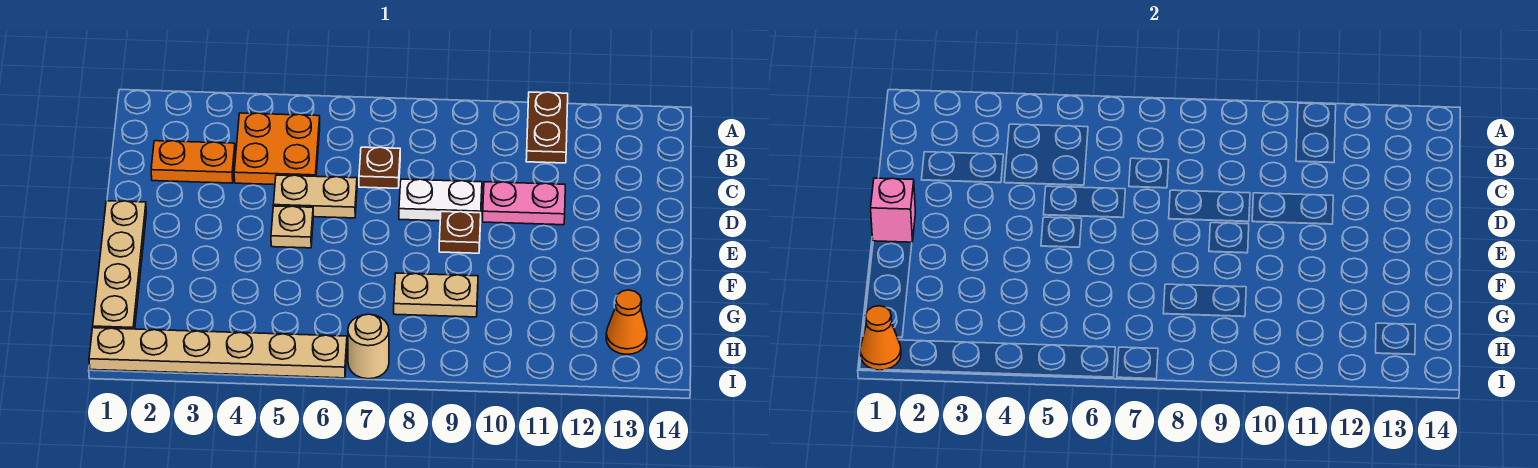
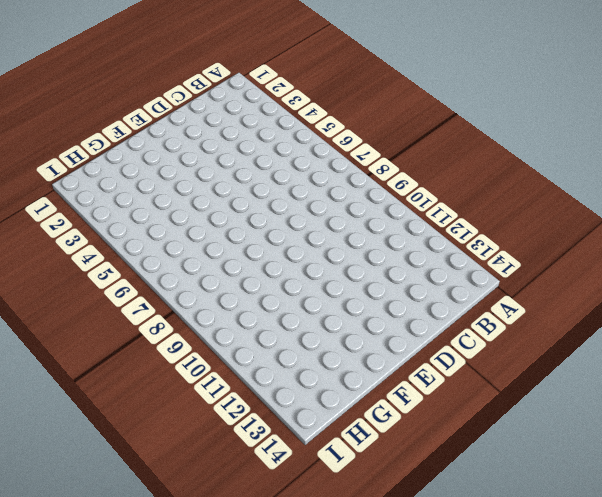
none -> brown 1x2 plate [526,92,568,163]
none -> orange 2x2 plate [234,113,320,185]
none -> orange 1x2 plate [151,141,235,183]

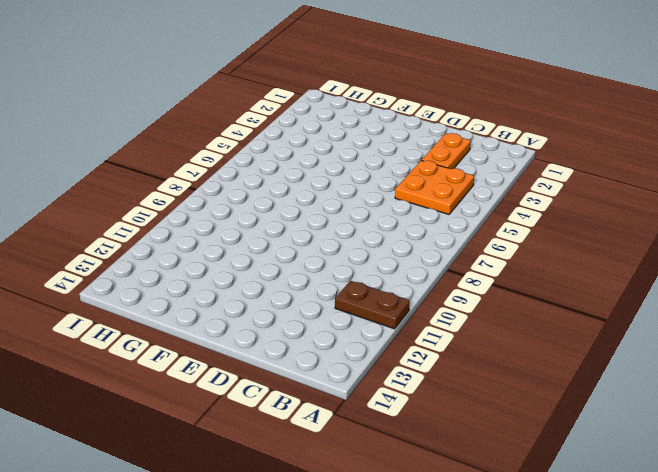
none -> brown 1x1 plate [359,147,400,188]
none -> tan 1x2 plate [273,175,357,218]
none -> white 1x2 plate [399,179,482,221]

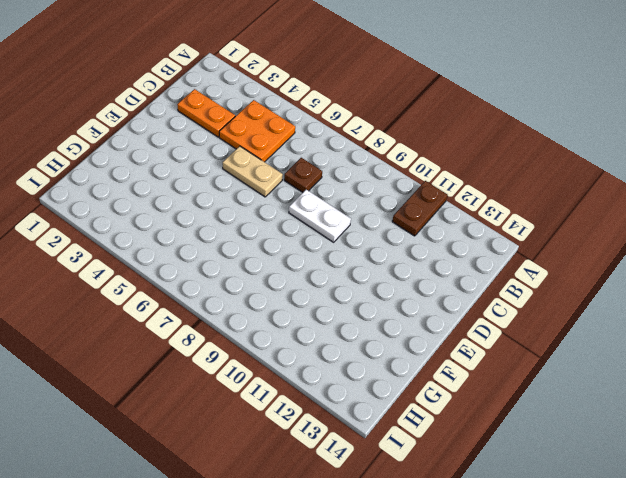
none -> pink 1x2 plate [483,182,565,225]
none -> tan 1x4 plate [93,201,146,329]
none -> tan 1x1 plate [271,206,313,248]

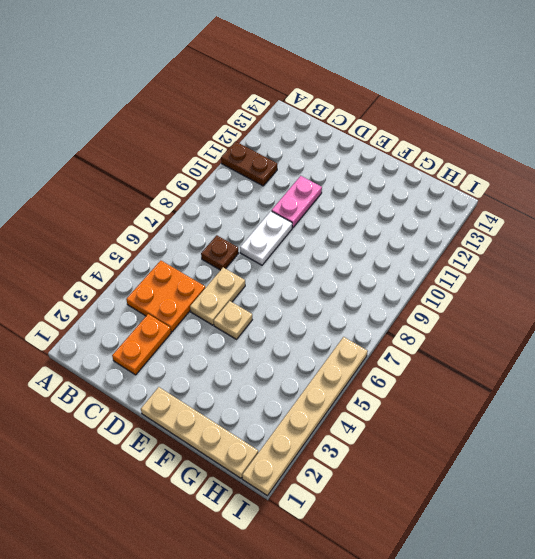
none -> brown 1x1 plate [439,212,481,253]
none -> tan 1x2 plate [394,273,478,317]
none -> orange 1x1 cone [606,290,647,354]

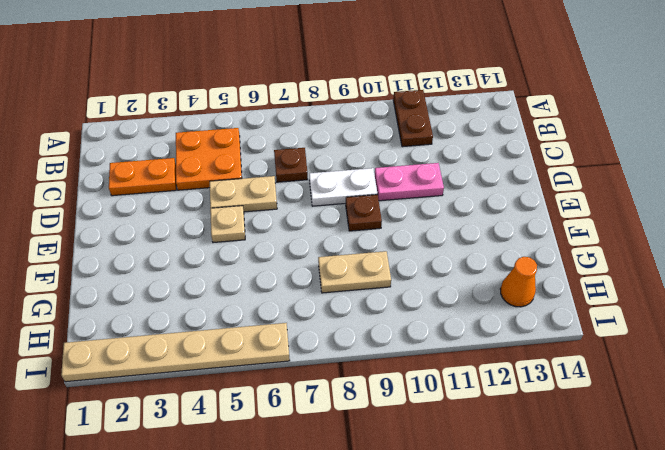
none -> tan 1x4 plate [93,201,146,329]
none -> tan 1x1 round brick [348,314,389,379]
none -> pink 1x1 brick [871,178,915,242]

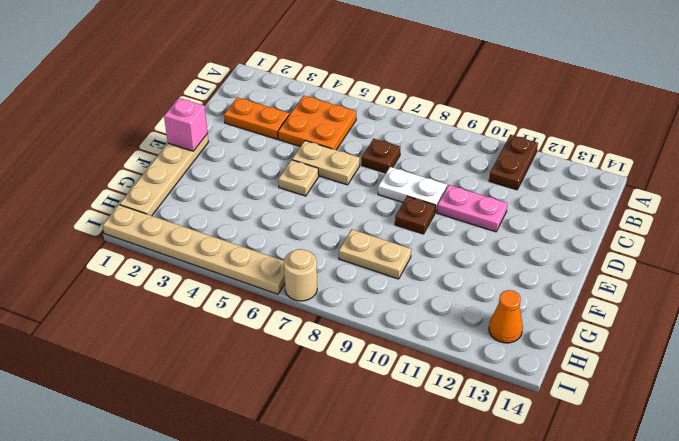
none -> orange 1x1 cone [860,306,901,370]

